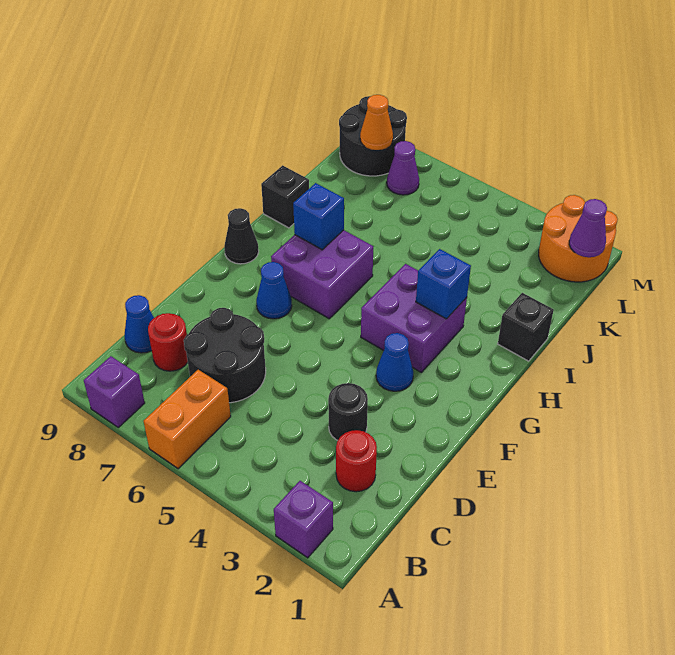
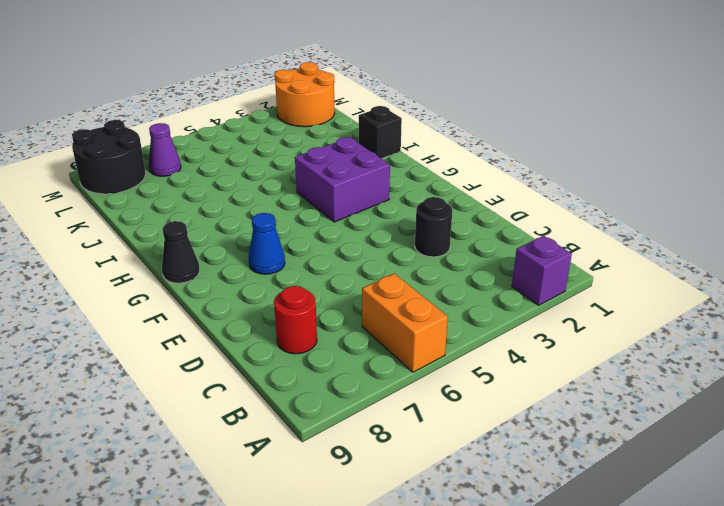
none -> purple 1x1 brick [84,356,145,427]
none -> red 1x1 round brick [336,430,377,492]
none -> black 2x2 round brick [184,308,266,403]

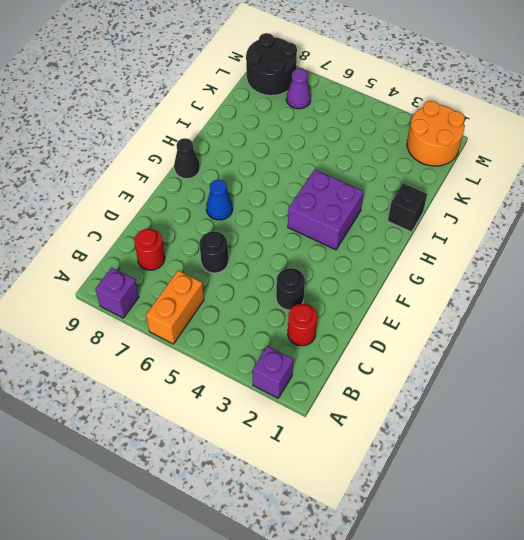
black 1x1 round brick [200,231,228,273] -> black 2x2 round brick [184,308,266,403]
none -> blue 1x1 cone [125,295,154,353]
none -> blue 1x1 cone [376,333,413,391]
none -> purple 2x2 brick [271,230,373,319]

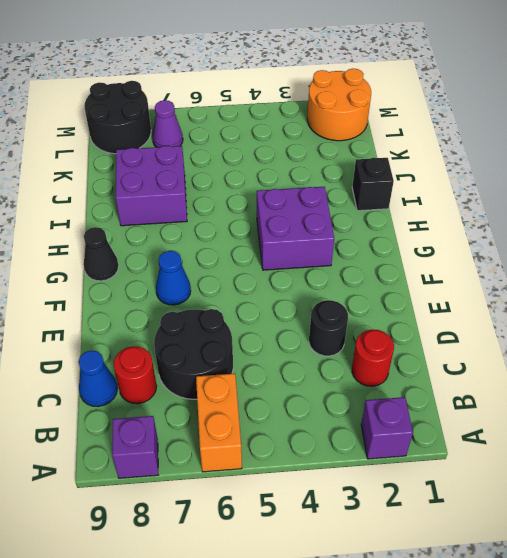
purple 2x2 brick [116,146,187,226] -> purple 2x2 brick moved to [271,230,373,319]
none -> blue 1x1 cone [376,333,413,391]
none -> black 1x1 brick [261,165,309,228]
none -> blue 1x1 brick [416,249,471,319]

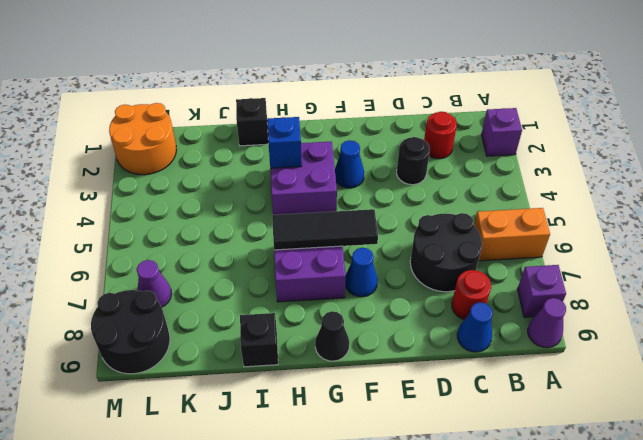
purple 1x1 cone [528,298,566,348] -> purple 1x1 cone moved to [569,199,607,257]
black 1x3 tile [272,209,378,250] -> none
none -> blue 1x1 brick [293,183,344,250]
none -> orange 1x1 cone [360,95,393,150]

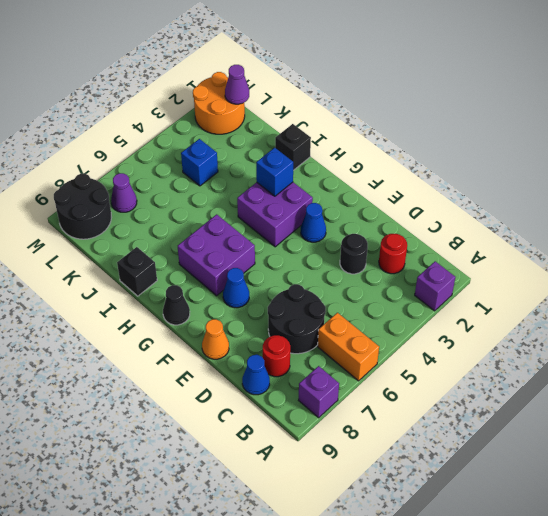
orange 1x1 cone [202,319,229,359] -> orange 1x1 cone moved to [360,95,393,150]
blue 1x1 brick [181,139,218,186] -> blue 1x1 brick moved to [293,183,344,250]

